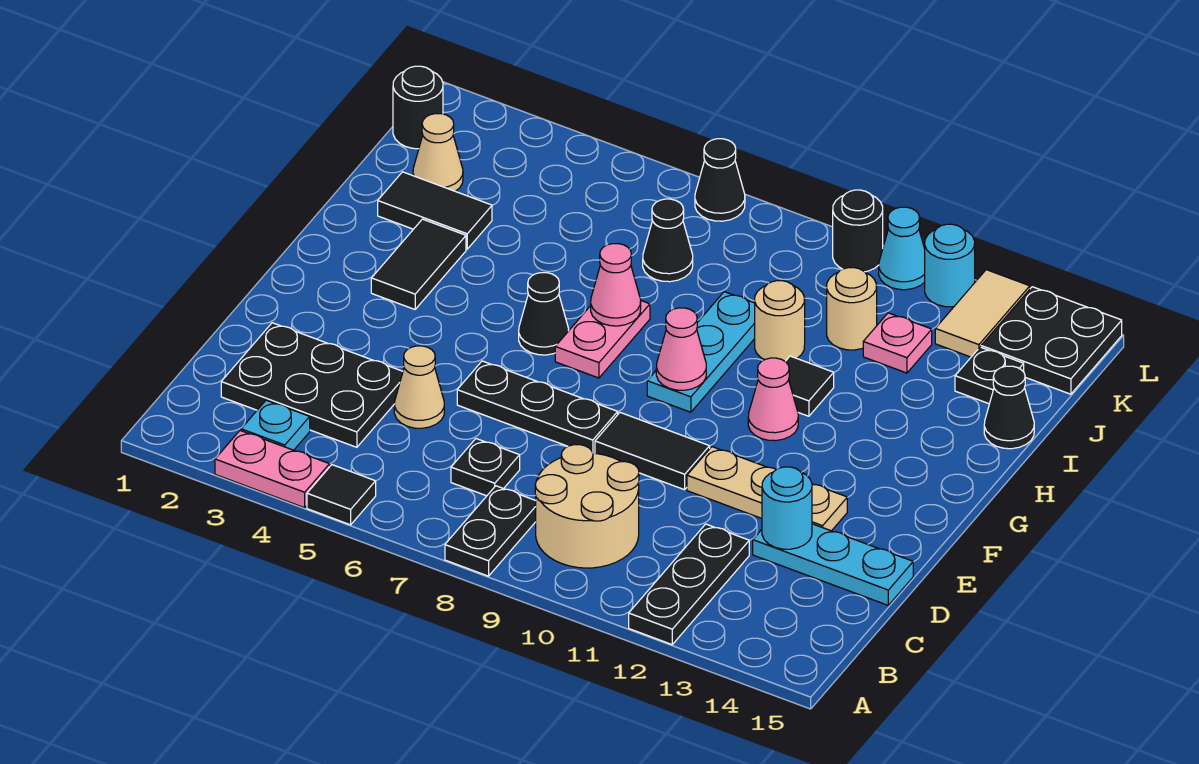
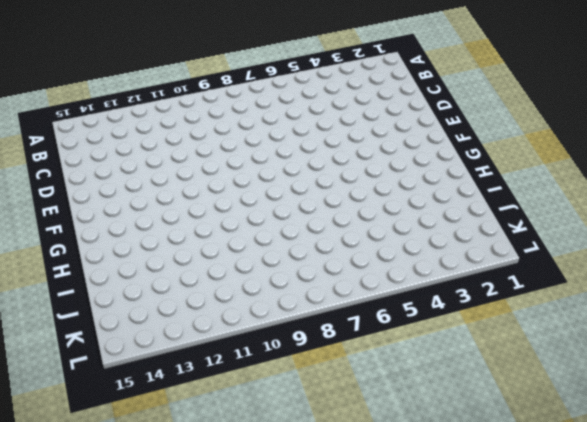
none -> pink 1x2 plate [215,431,330,508]
none -> black 1x1 tile [307,465,376,525]
none -> black 1x2 plate [445,486,536,576]
none -> black 1x3 plate [629,524,749,644]

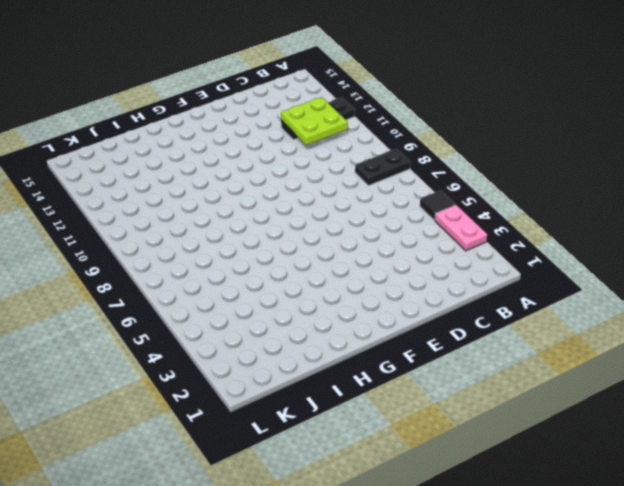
lime 2x2 plate [281,97,348,145] -> none
none -> cyan 1x1 plate [241,400,310,450]
none -> tan 2x2 round brick [535,445,639,568]
none -> black 2x3 plate [221,323,403,447]
none -> black 1x1 plate [451,439,520,496]

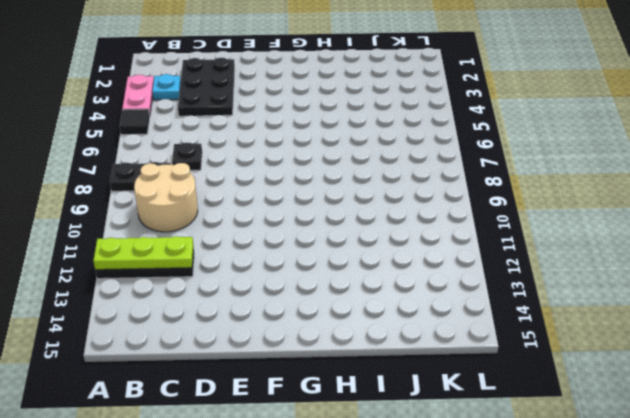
lime 1x3 plate [93,236,193,270] -> none
none -> tan 1x1 cone [394,346,444,428]
none -> cyan 1x3 plate [753,524,913,605]
none -> black 1x3 plate [457,361,618,453]
none -> black 1x2 tile [595,413,710,490]

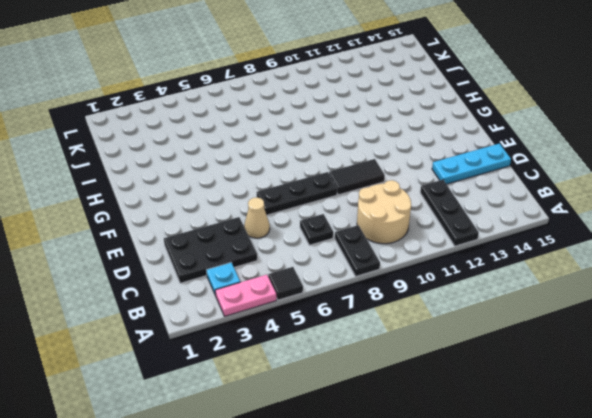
none -> tan 1x3 plate [687,447,847,531]
none -> black 1x2 tile [371,219,466,309]
none -> black 1x1 cone [519,273,569,355]
none -> pink 1x2 plate [555,301,650,378]

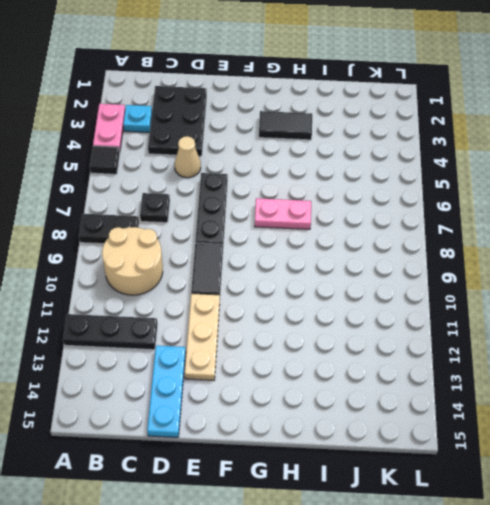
none -> black 1x1 cone [519,273,569,355]
none -> cyan 1x3 plate [647,292,755,412]
none -> pink 1x1 cone [748,358,798,441]
none -> black 1x1 tile [785,356,834,416]

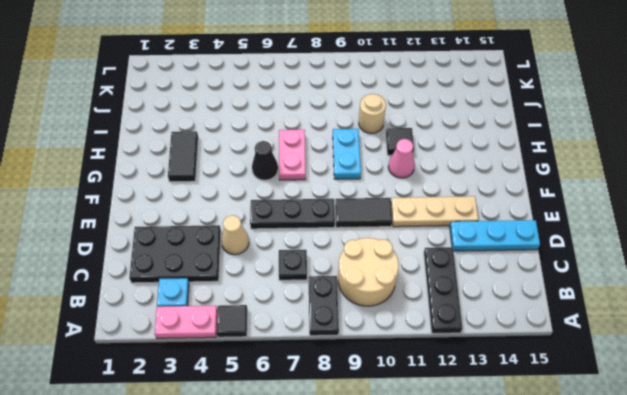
cyan 1x2 plate [333,129,361,179] -> cyan 1x3 plate [647,292,755,412]
none -> black 1x2 tile [378,172,492,249]
none -> black 1x1 cone [984,366,1034,449]
none -> tan 1x1 cone [413,114,463,191]
none -> black 1x1 cone [643,199,693,282]

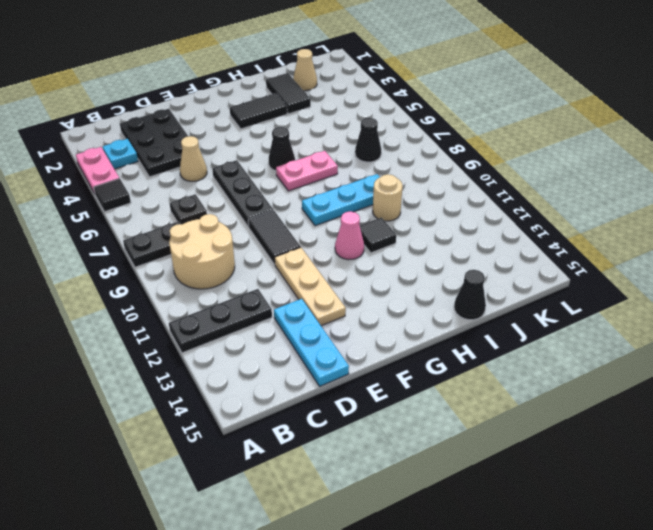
none -> tan 1x1 round brick [827,268,877,350]
none -> pink 1x1 plate [863,313,932,373]
none -> black 1x1 plate [955,347,1024,404]
none -> black 1x1 round brick [393,66,443,149]

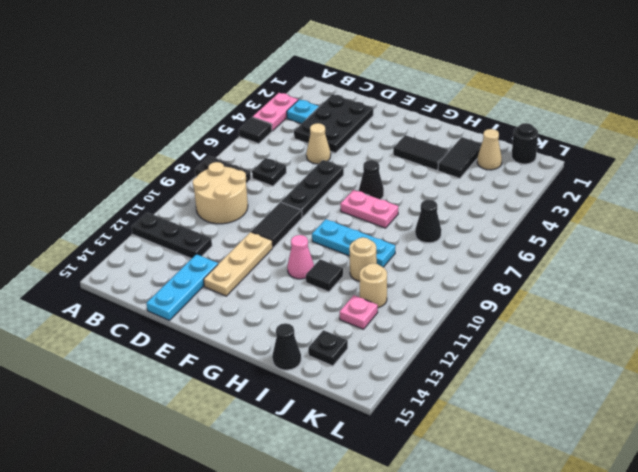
none -> tan 1x2 tile [935,270,1030,357]
none -> black 2x2 plate [981,287,1122,394]
none -> black 1x1 cone [695,139,745,221]
none -> black 1x1 round brick [833,190,883,272]

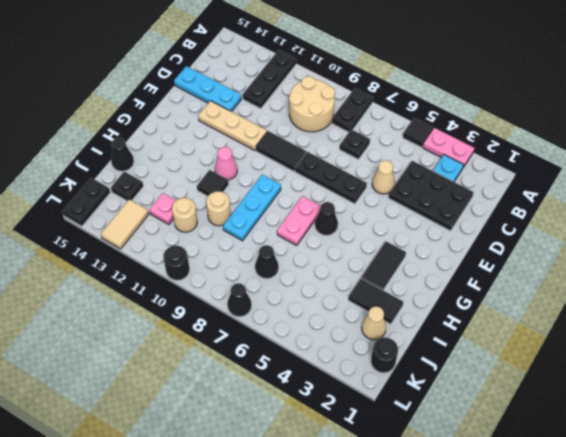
black 1x2 plate [62,178,110,226] -> black 2x2 plate [981,287,1122,394]
none -> cyan 1x1 cone [879,207,925,290]
none -> cyan 1x1 round brick [925,224,975,307]
none -> cyan 1x1 round brick [762,467,812,549]
none -> pink 1x1 cone [656,308,706,390]

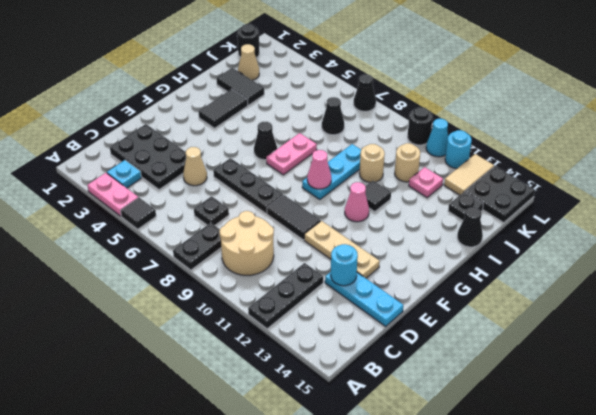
none -> pink 1x1 cone [591,244,641,326]

